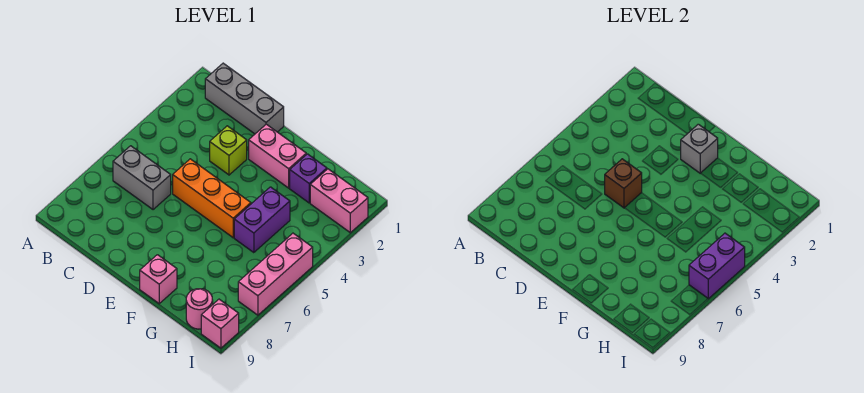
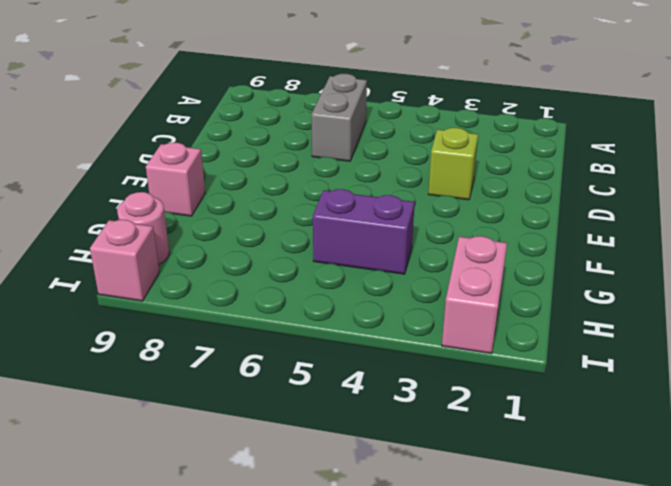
none -> grey 1x3 brick [205,63,284,134]
none -> orange 1x3 brick [173,159,251,238]
none -> pink 1x2 brick [249,124,306,188]

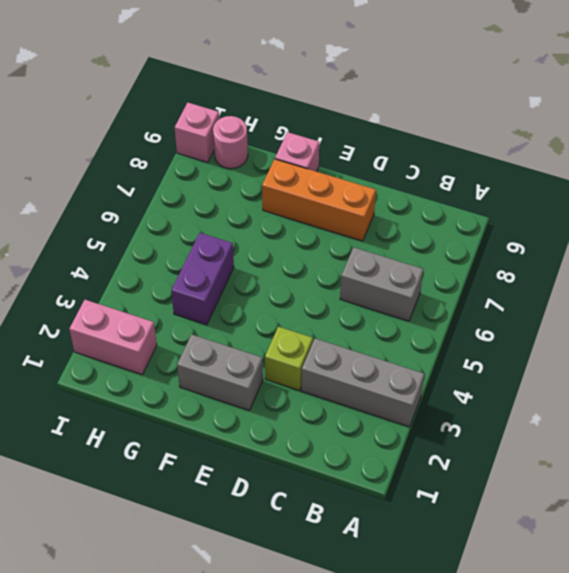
grey 1x3 brick [301,339,424,427] -> grey 1x3 brick moved to [205,63,284,134]
orange 1x3 brick [262,159,376,241] -> orange 1x3 brick moved to [173,159,251,238]
grey 1x2 brick [177,334,263,410] -> pink 1x2 brick [249,124,306,188]
none -> purple 1x1 brick [290,154,327,203]
none -> pink 1x3 brick [238,233,313,315]
none -> brown 1x1 brick [605,159,642,208]

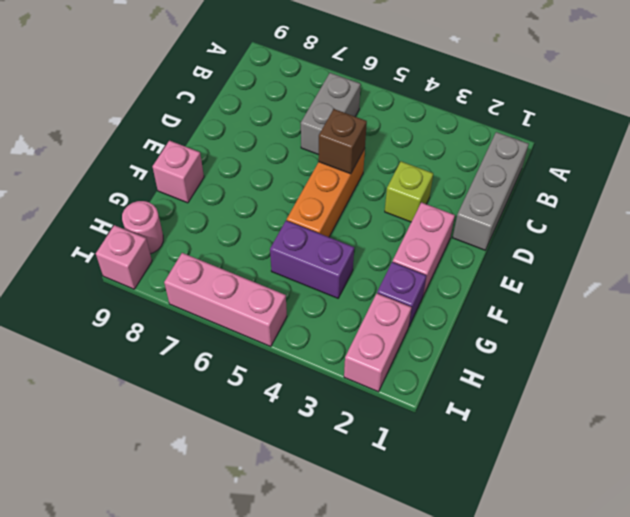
none -> grey 1x1 brick [681,124,718,173]
none -> purple 1x2 brick [689,233,745,299]

